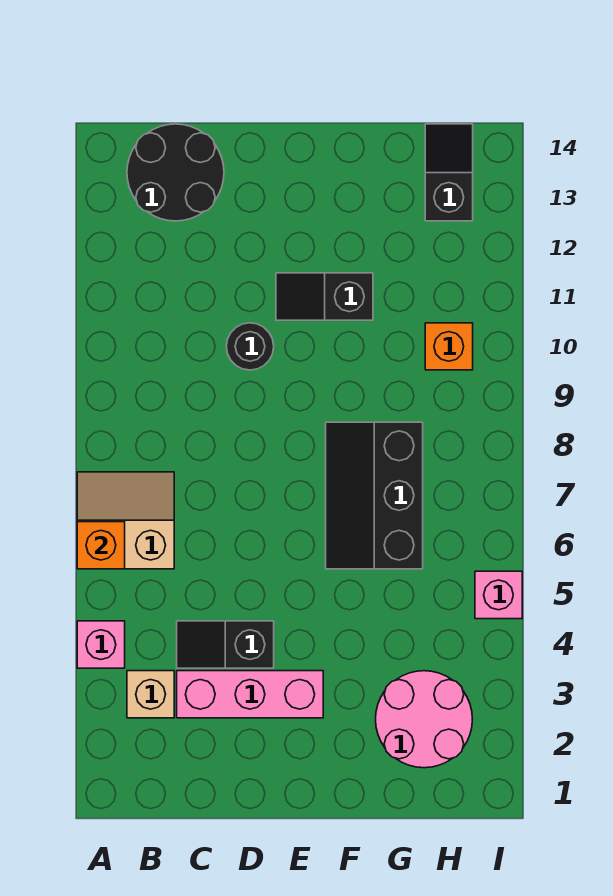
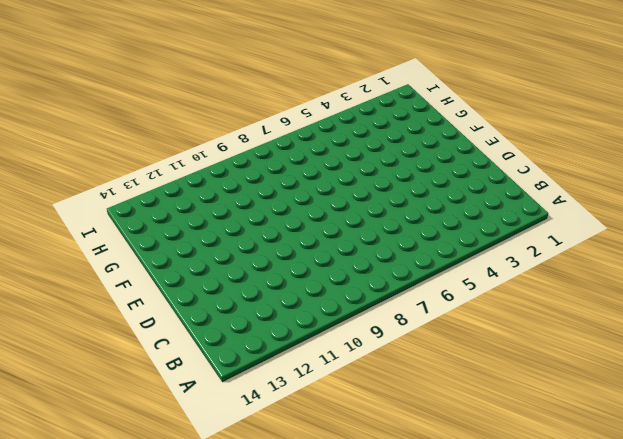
none -> pink 1x1 brick [77,621,125,668]
none -> tan 2x2 slope [77,472,174,569]
none -> tan 1x1 brick [127,671,174,718]

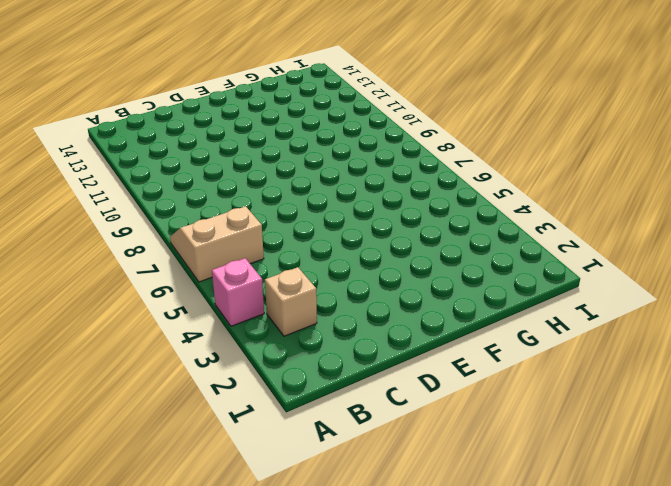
none -> black 2x2 round brick [127,124,224,221]
none -> pink 1x3 brick [177,671,323,718]
none -> black 1x2 slope [177,621,274,668]

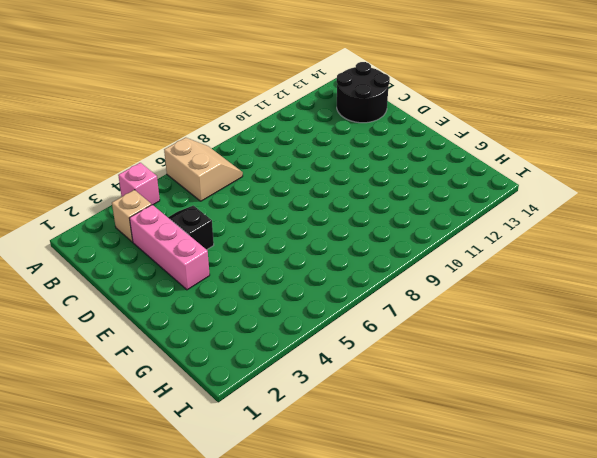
none -> black 1x1 round brick [226,323,274,370]
none -> black 1x2 slope [276,273,373,320]
none -> black 2x3 slope [326,422,423,569]

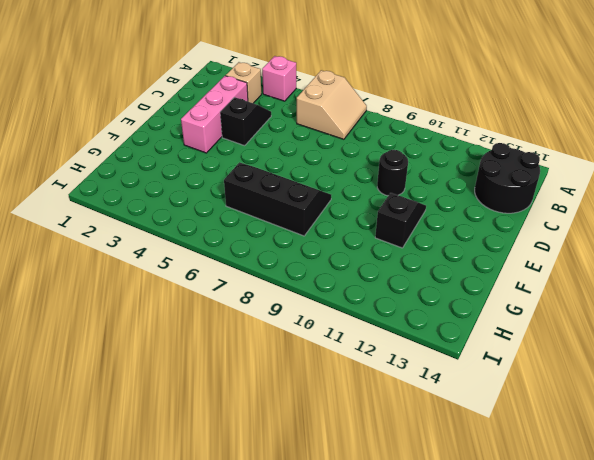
none -> pink 2x2 round brick [376,671,472,768]
none -> orange 1x1 brick [425,323,473,370]
none -> black 1x2 slope [425,124,473,221]

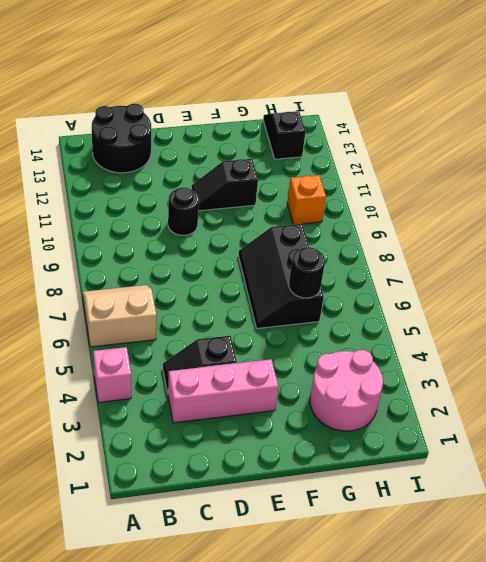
black 1x1 round brick [289,247,325,298] -> none
none -> tan 1x1 brick [127,671,174,718]
none -> pink 1x1 brick [475,571,522,619]
none -> orange 1x1 brick [77,522,125,569]

